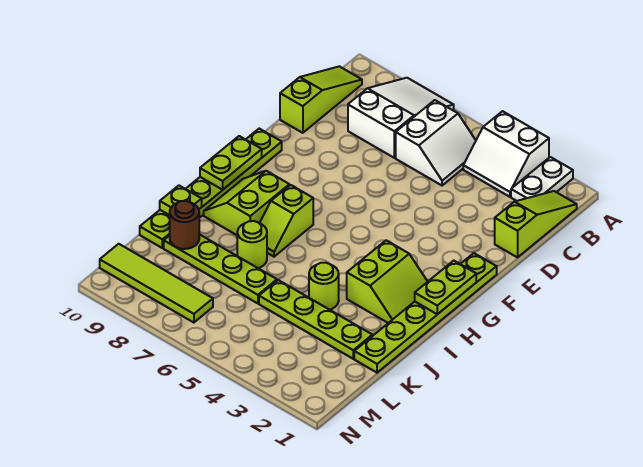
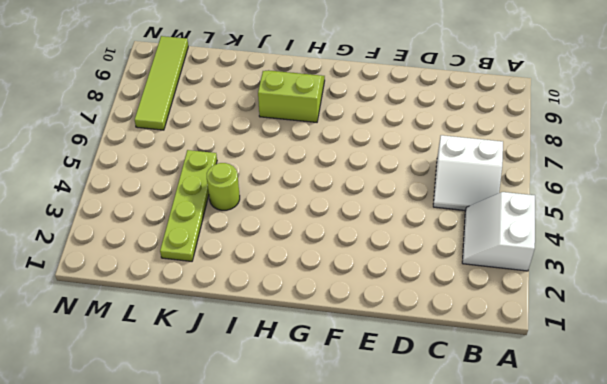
none -> white 1x2 plate [511,157,573,201]
none -> white 2x3 slope [348,78,454,158]
none -> lime 1x3 slope [495,191,577,257]

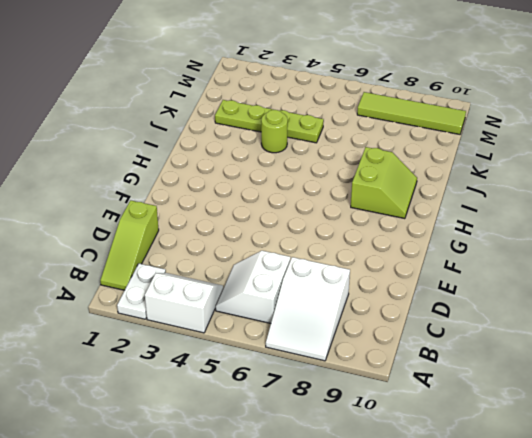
none -> lime 1x3 slope [280,66,362,133]
none -> lime 1x6 plate [354,253,497,373]
none -> lime 1x6 plate [140,129,282,248]

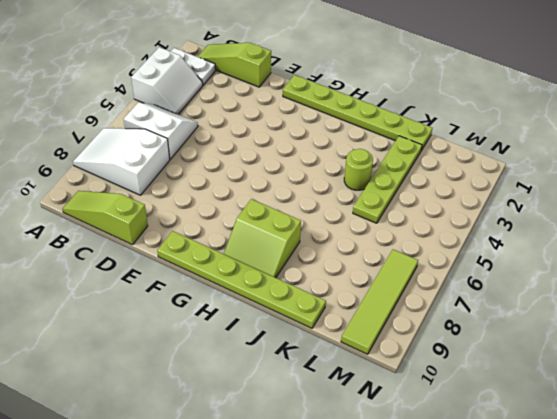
none -> lime 2x2 slope [347,240,428,323]
none -> lime 1x2 slope [259,185,313,257]
none -> lime 1x1 round brick [237,221,267,268]

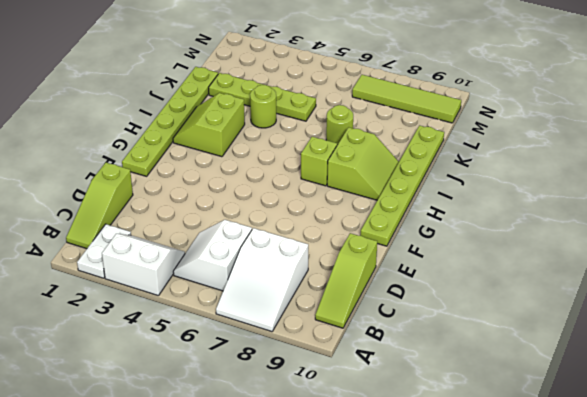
none -> lime 1x4 plate [164,234,277,303]
none -> lime 1x2 plate [415,261,476,314]
none -> lime 1x2 plate [200,136,262,190]

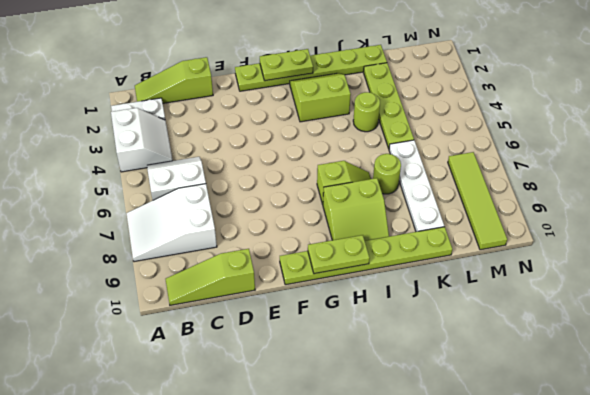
white 1x4 plate [389,140,444,232] -> lime 1x4 plate [164,234,277,303]
none -> lime 1x1 plate [160,186,202,215]
none -> brown 1x1 round brick [170,201,199,249]

